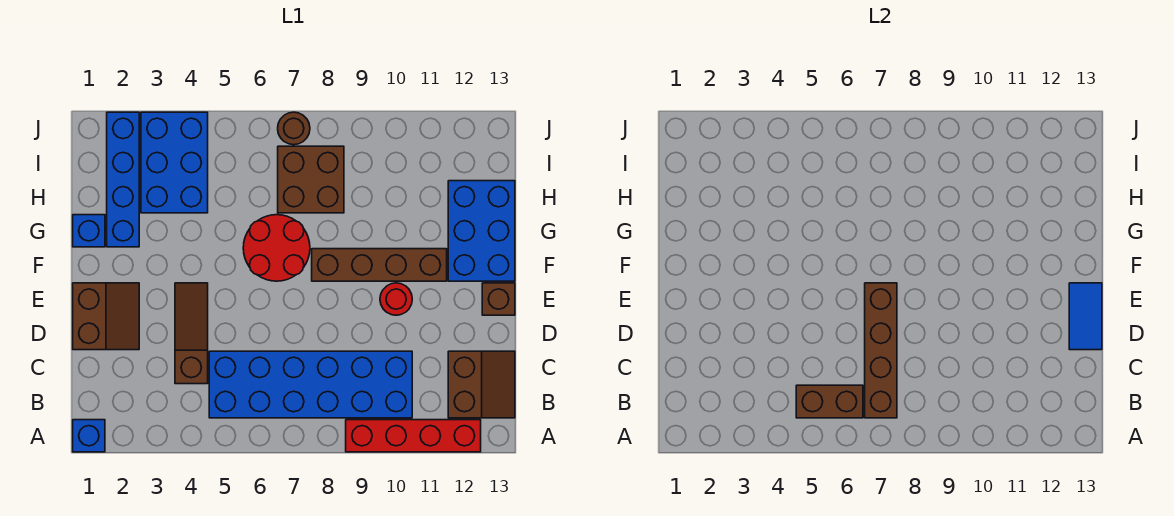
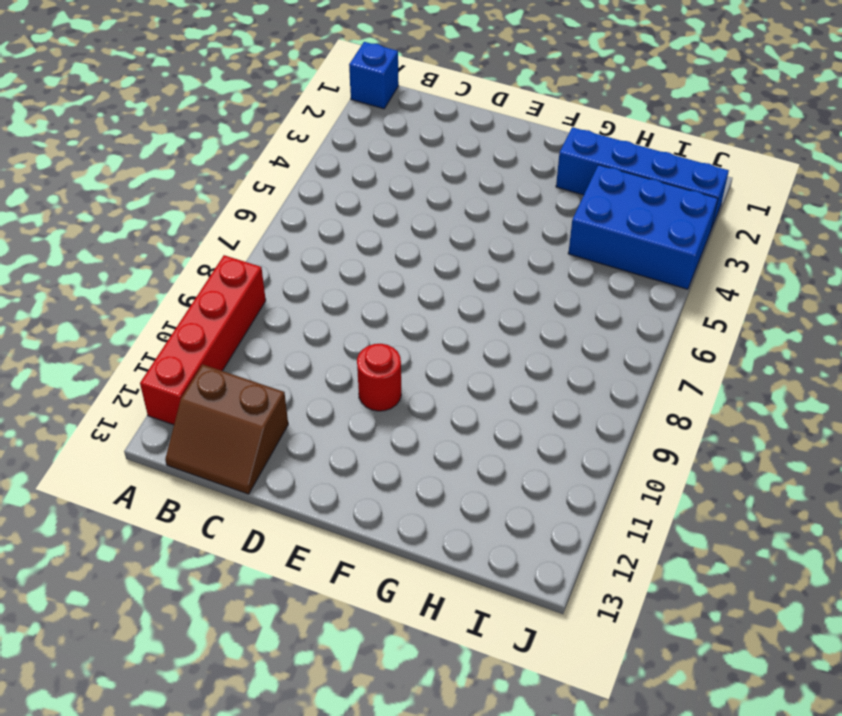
none -> blue 2x6 brick [209,351,412,418]
none -> brown 1x3 slope [175,283,208,384]
none -> brown 2x2 slope [73,283,139,350]

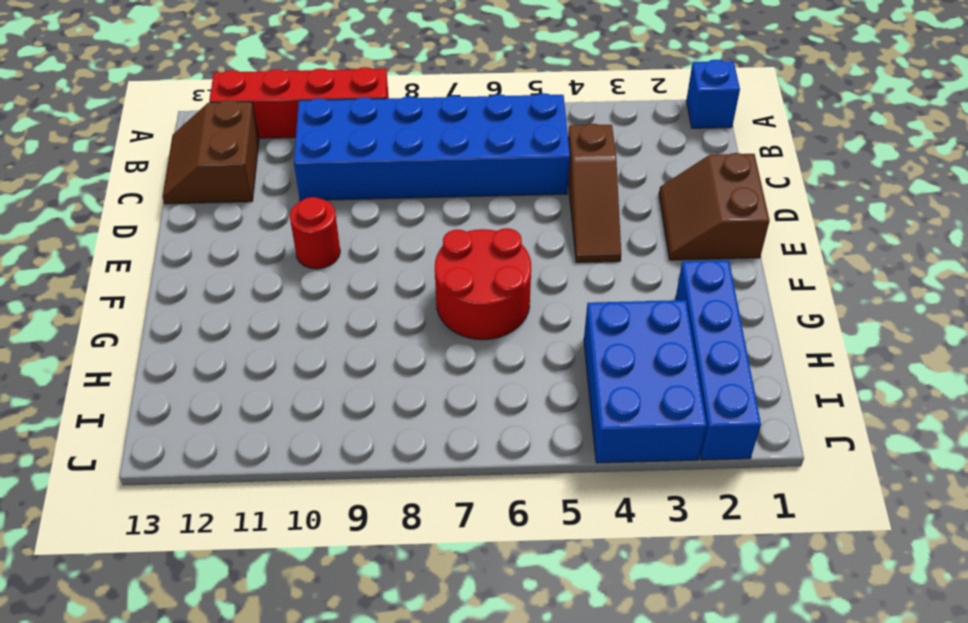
none -> brown 1x1 brick [482,283,515,315]
none -> brown 1x4 brick [312,249,447,281]
none -> blue 2x3 brick [448,181,515,281]

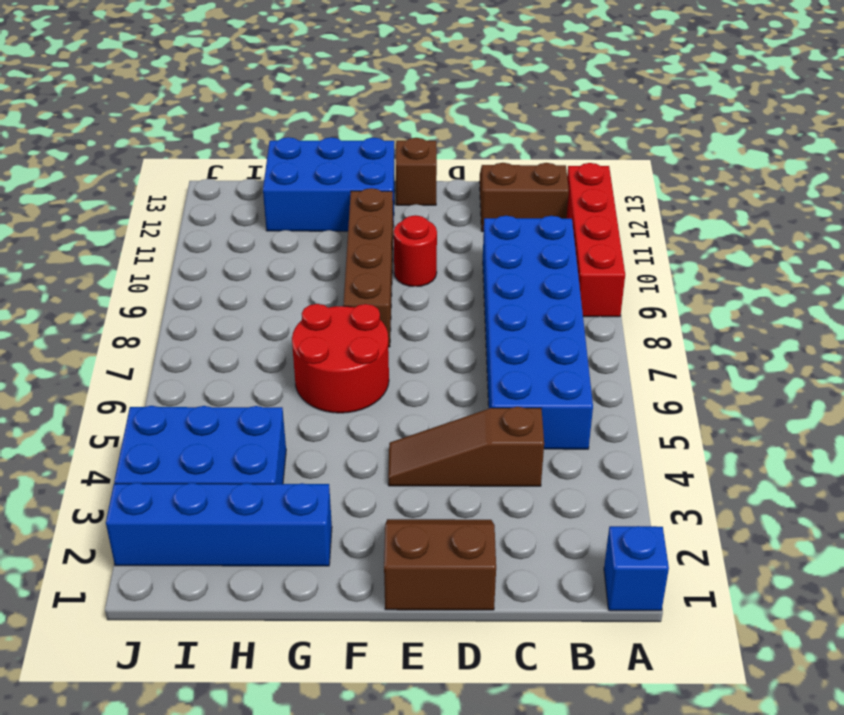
none -> blue 1x1 brick [73,215,105,247]
none -> brown 2x2 brick [278,146,344,213]
none -> brown 1x1 round brick [278,112,310,145]

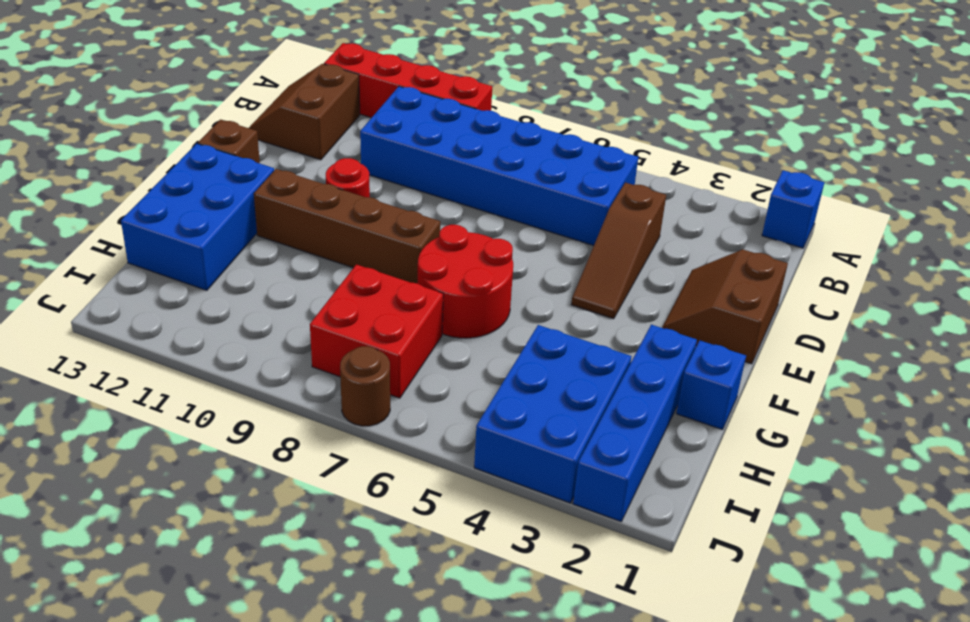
red 2x2 brick [310,264,443,398] -> brown 2x2 brick [278,146,344,213]
none -> brown 1x2 brick [796,385,863,418]
none -> brown 1x4 brick [865,283,897,418]
none -> blue 1x2 tile [1069,283,1102,350]

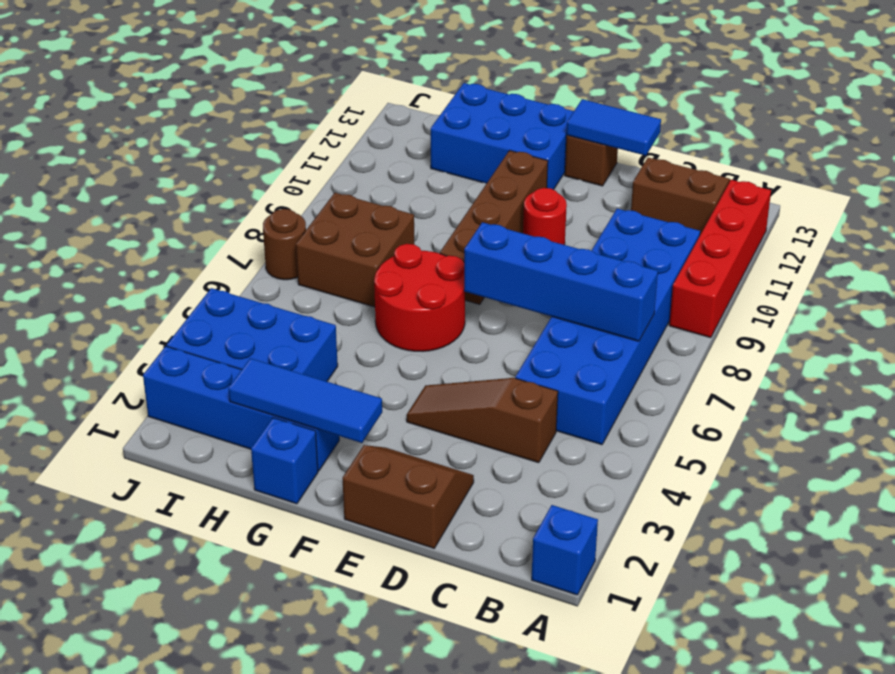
blue 1x4 brick [464,222,658,341] -> brown 1x4 brick [865,283,897,418]
blue 1x3 tile [228,358,382,443] -> none
none -> brown 1x2 brick [796,385,863,418]

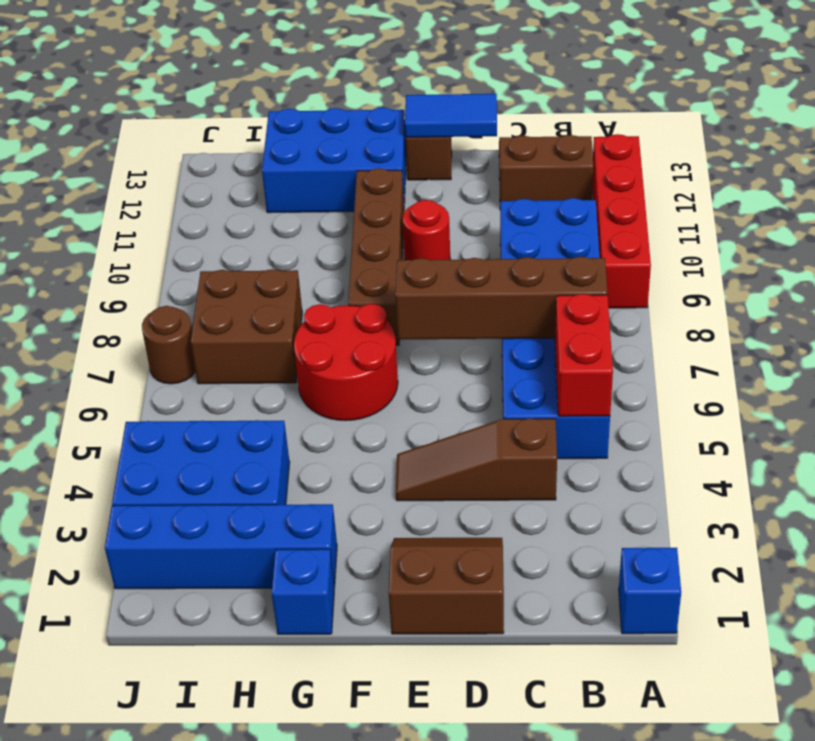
red 1x2 brick [555,294,613,416] -> brown 1x2 brick [796,385,863,418]

